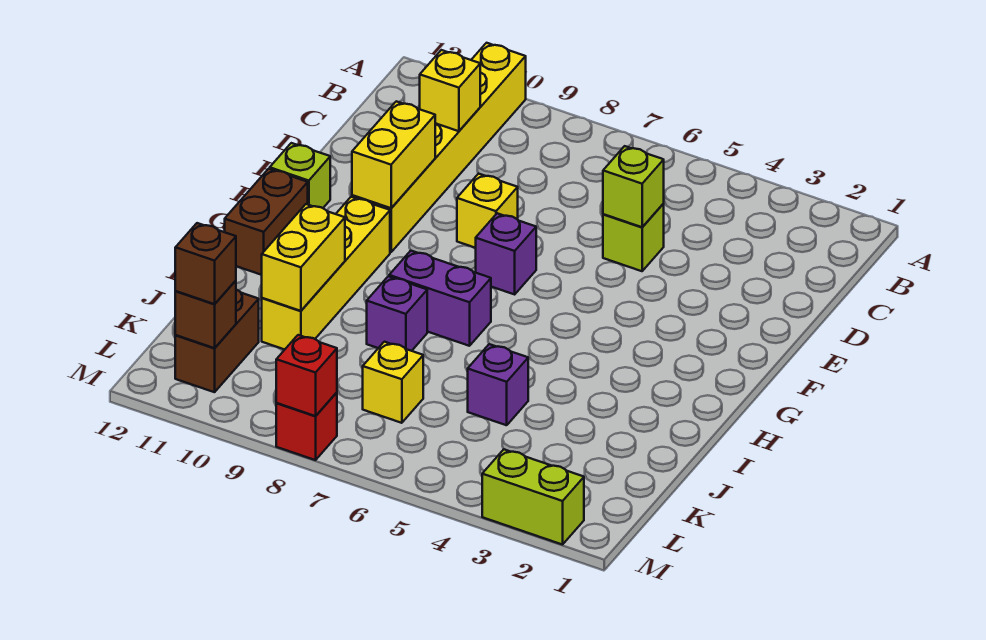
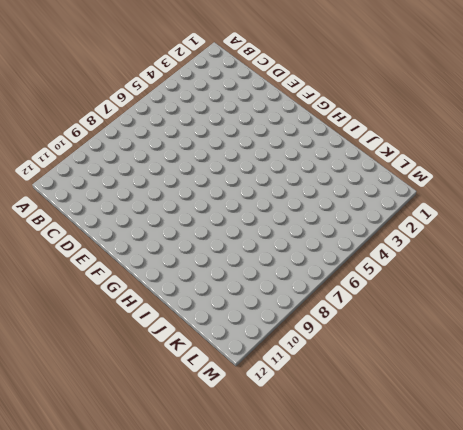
none -> yellow 1x6 brick [352,43,526,252]
none -> lime 1x1 brick [603,204,664,271]
none -> yellow 1x1 brick [457,173,518,248]

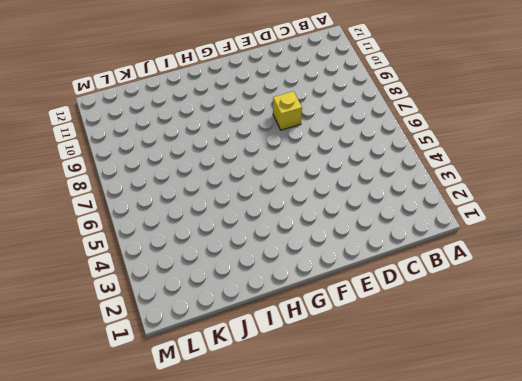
none -> yellow 1x6 brick [352,43,526,252]
none -> lime 1x1 brick [603,204,664,271]
none -> purple 1x1 brick [476,213,536,294]

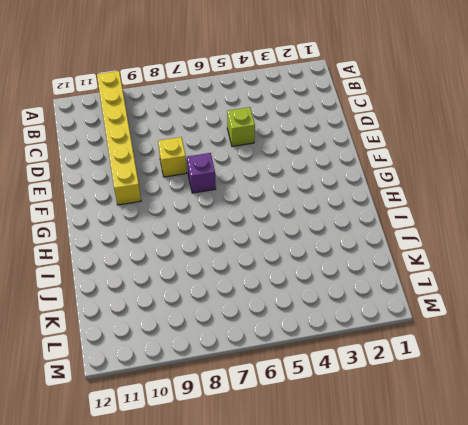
none -> lime 1x1 brick [270,143,330,208]
none -> yellow 1x4 brick [262,197,390,350]
none -> brown 1x2 brick [225,169,308,275]

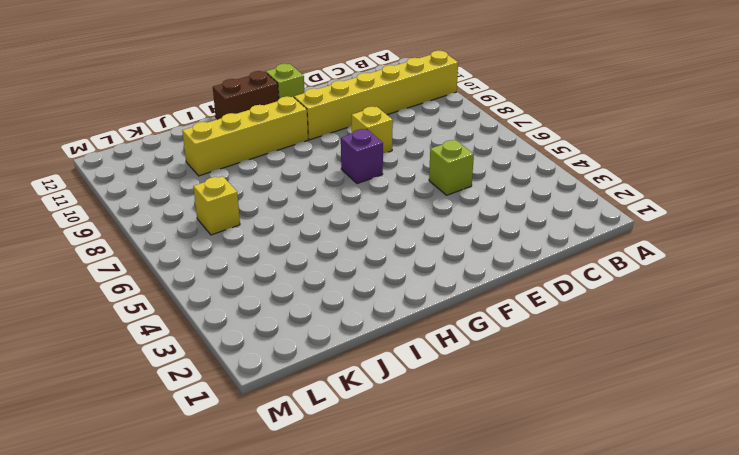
none -> purple 1x2 brick [389,251,491,346]
none -> purple 1x1 brick [367,276,427,351]
none -> purple 1x1 brick [468,344,528,425]

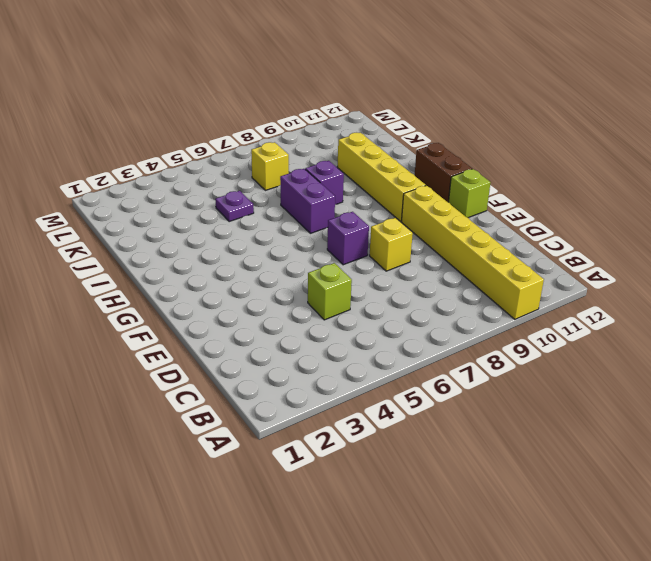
purple 1x2 brick [280,169,335,233] -> purple 1x2 brick turned to [389,251,491,346]
purple 1x1 plate [215,191,254,222] -> purple 1x1 brick [468,344,528,425]
none -> brown 1x2 brick [175,290,259,392]
none -> lime 1x2 brick [482,449,584,545]
none -> red 1x1 brick [276,392,337,460]

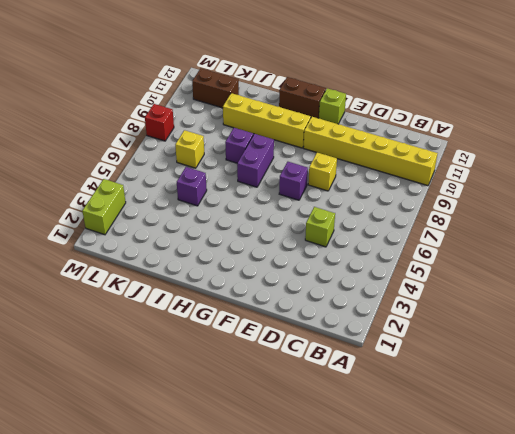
none -> yellow 1x1 brick [420,50,480,131]
none -> lime 1x1 brick [603,146,664,227]
none -> yellow 1x2 brick [352,101,435,208]

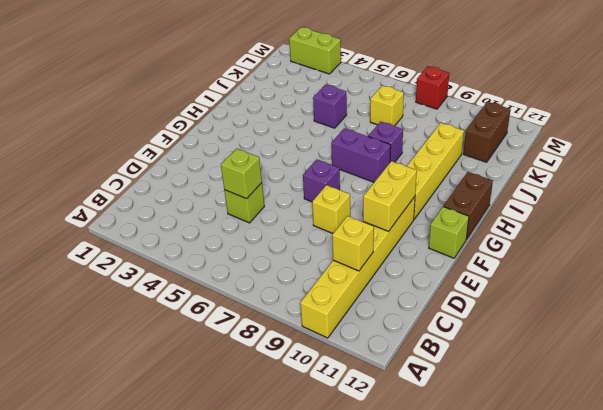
none -> yellow 1x2 brick [262,204,345,311]
none -> brown 1x1 brick [175,281,236,348]
none -> red 1x1 brick [276,335,337,416]

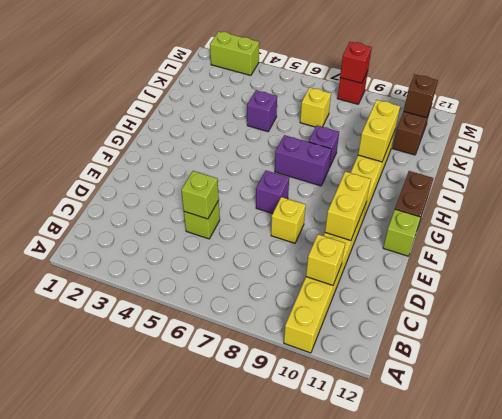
none -> brown 1x1 brick [175,223,236,304]

